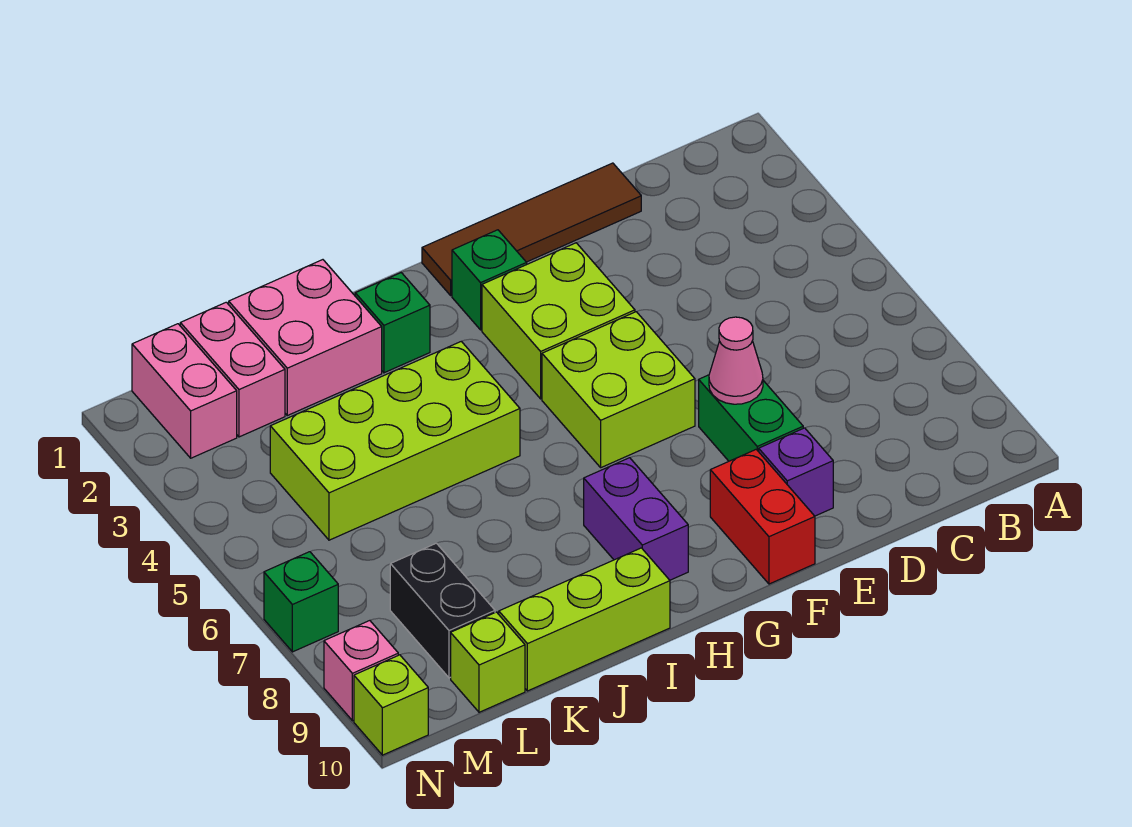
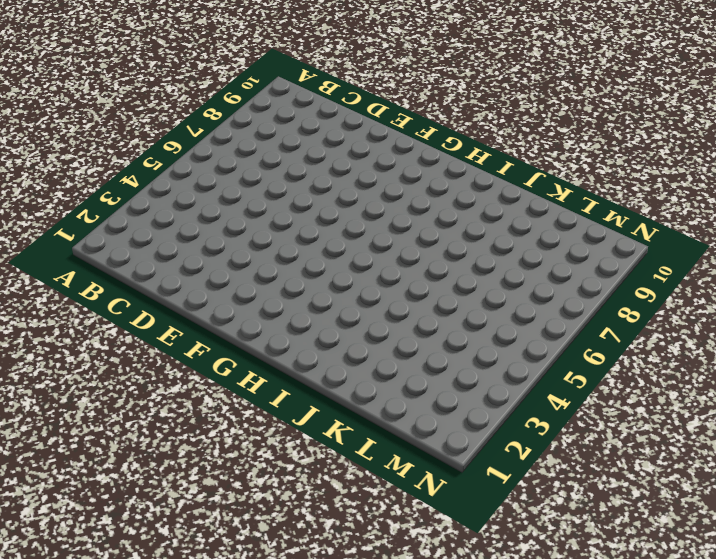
none -> brown 1x4 tile [422,163,641,295]
none -> green 1x2 brick [699,375,803,461]
none -> purple 1x1 brick [759,428,833,516]

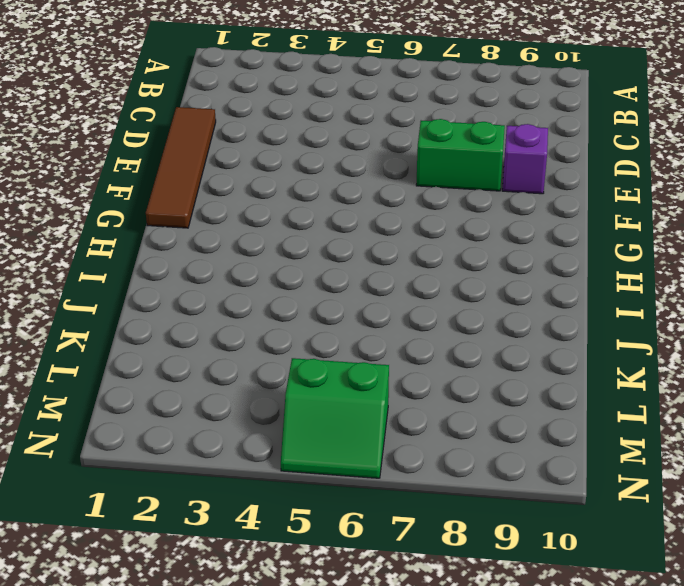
green 2x2 slope [281,358,389,478] -> none
none -> lime 2x2 brick [482,243,635,399]
none -> lime 2x2 brick [542,312,695,467]
none -> red 1x2 brick [710,449,815,584]

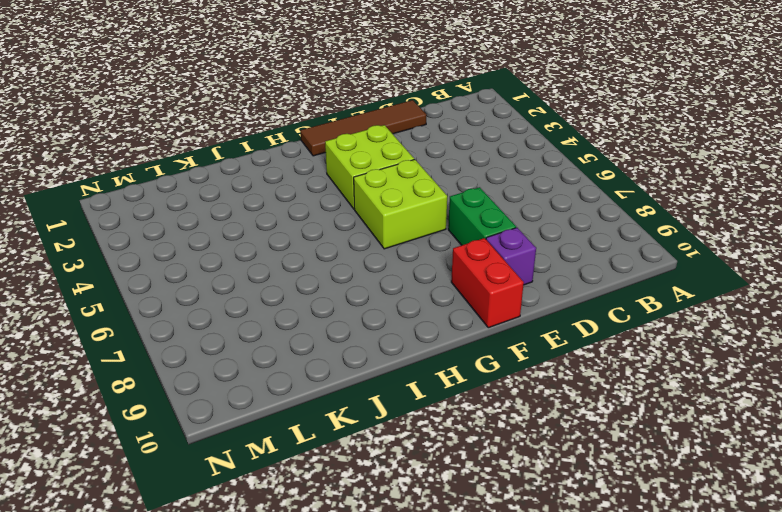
none -> green 1x1 brick [452,230,527,330]
none -> purple 1x2 brick [584,458,688,580]
none -> green 1x1 brick [355,273,430,373]

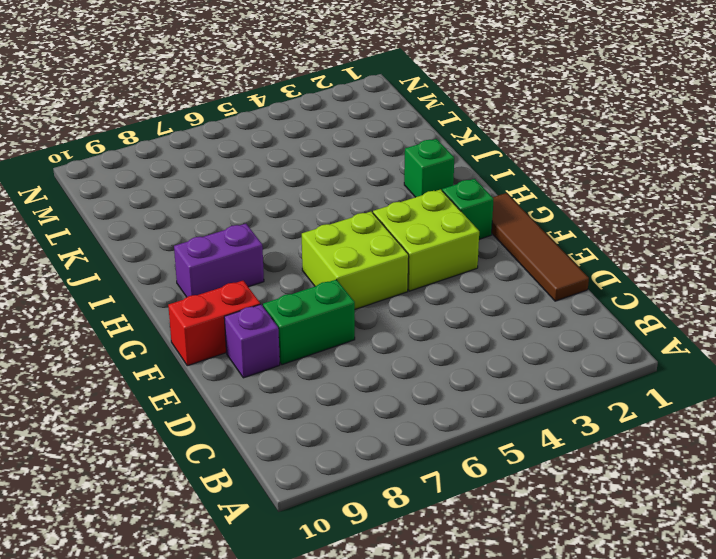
none -> lime 2x4 brick [270,341,520,540]
none -> lime 1x3 brick [499,548,670,691]
none -> pink 2x2 brick [229,260,382,415]

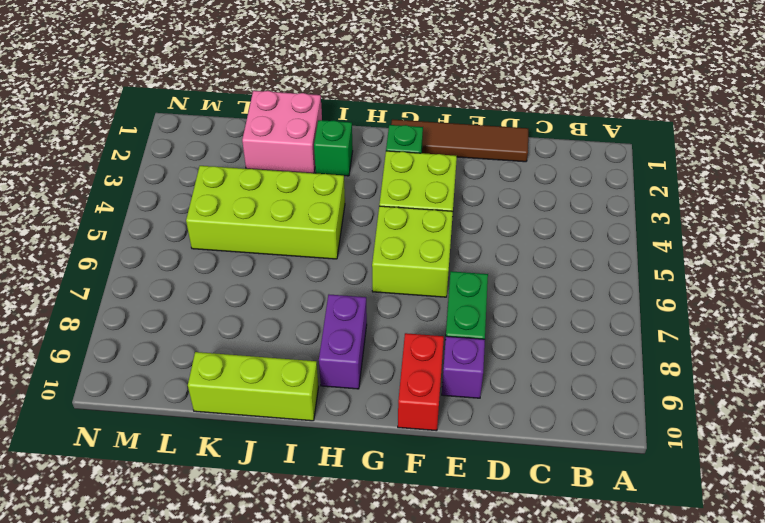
none -> pink 1x2 brick [180,302,285,437]
none -> black 1x2 brick [390,543,495,678]
none -> lime 1x1 brick [451,612,525,712]

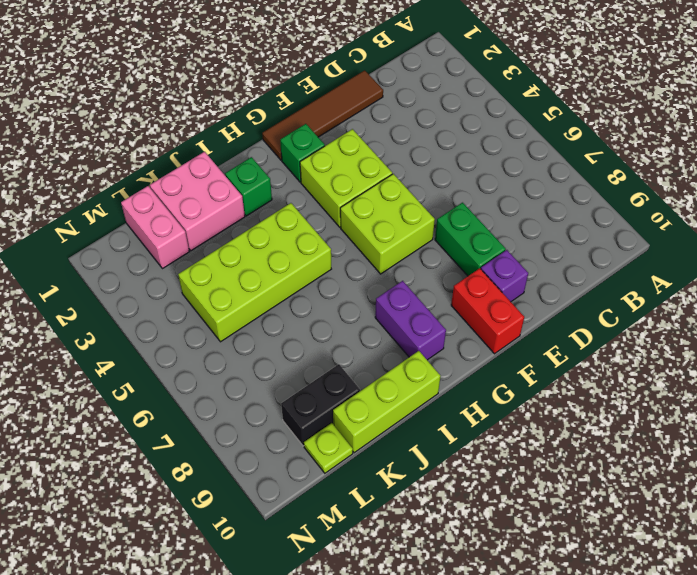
black 1x2 brick [281,364,360,446] -> black 1x2 brick turned to [390,543,495,678]
lime 1x1 plate [304,423,353,473] -> lime 1x1 brick [451,612,525,712]
none -> pink 1x2 brick [132,324,237,458]
none -> green 1x1 brick [264,552,338,652]
none -> pink 1x1 brick [324,621,398,721]

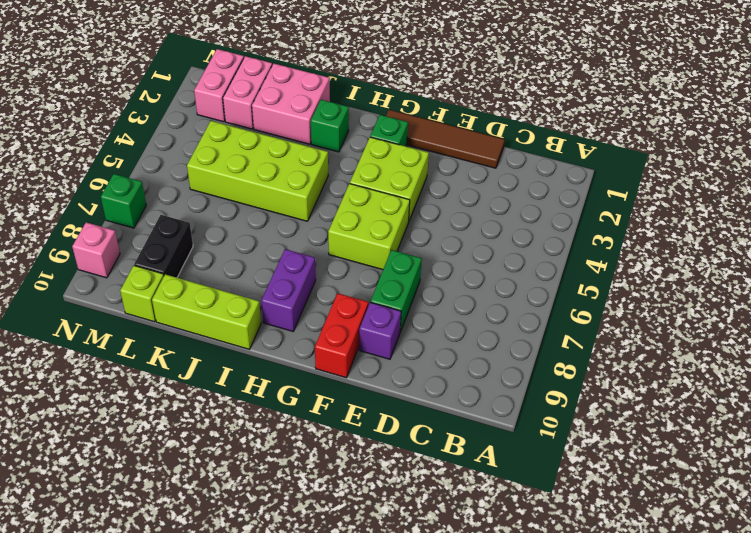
none -> lime 1x1 brick [354,655,428,755]
none -> pink 1x1 cone [709,317,763,404]

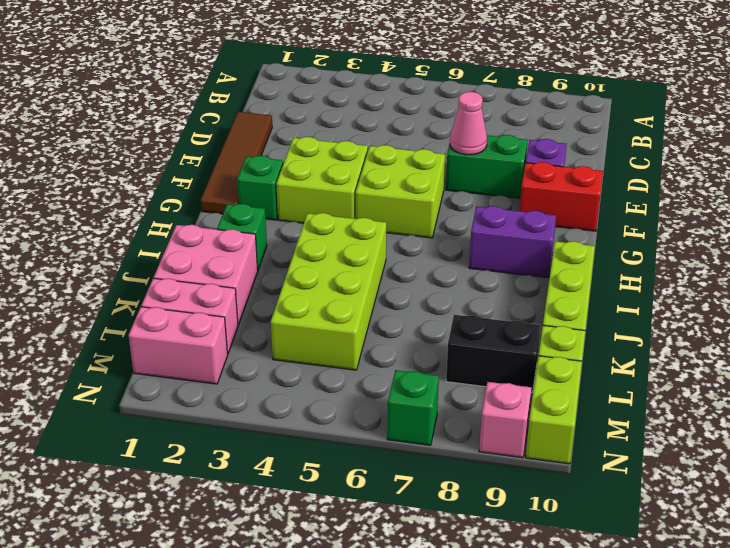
lime 1x2 brick [526,356,582,464] -> lime 1x1 brick [354,655,428,755]

